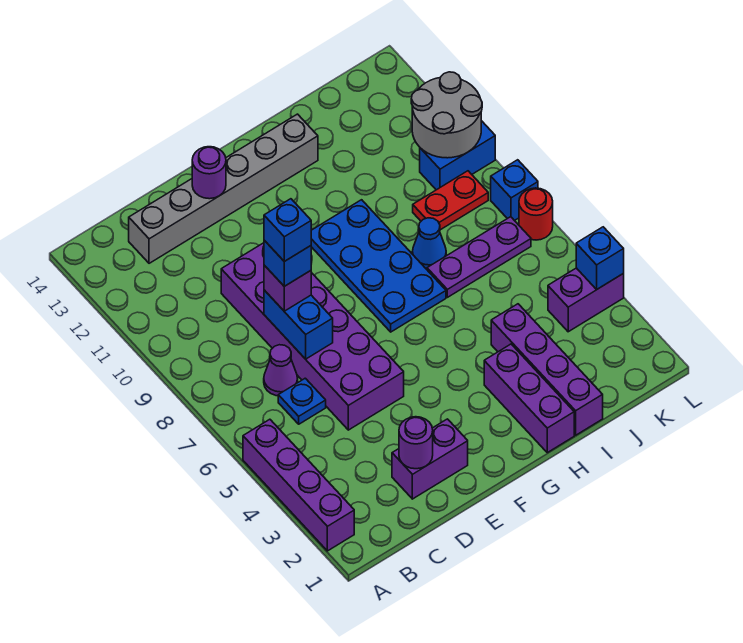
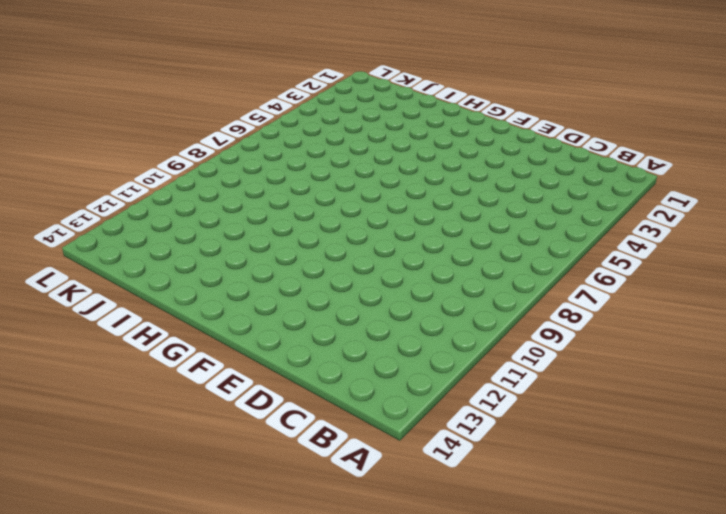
none -> purple 1x4 brick [243,419,354,551]
none -> blue 1x1 plate [278,378,326,424]
none -> purple 1x1 cone [264,345,298,396]

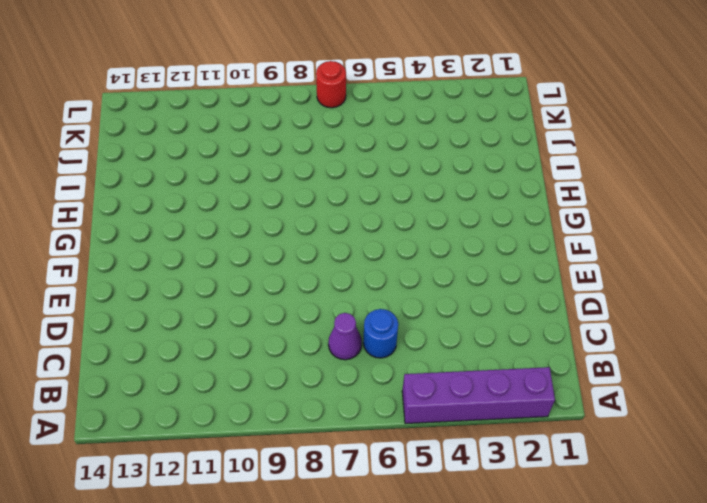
blue 1x1 round brick [363,309,398,358] -> blue 1x1 plate [278,378,326,424]
none -> grey 1x6 brick [129,114,318,263]
none -> purple 1x2 brick [392,419,468,499]
none -> purple 2x6 brick [221,243,404,430]

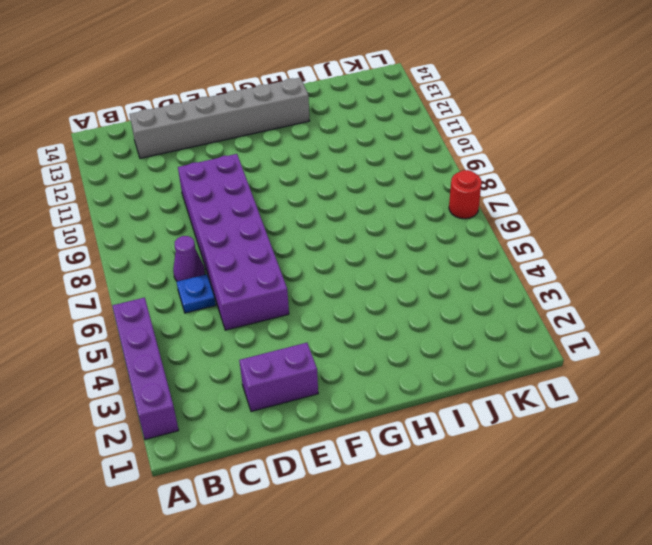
none -> blue 2x4 plate [311,200,446,332]
none -> purple 1x3 brick [484,344,574,453]
none -> purple 1x4 brick [491,304,603,435]

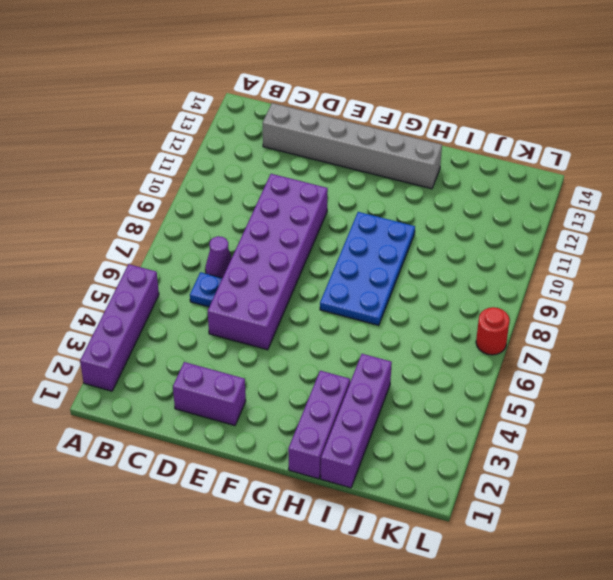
none -> purple 1x3 plate [427,217,531,297]
none -> blue 1x1 cone [412,218,446,269]
none -> red 1x2 plate [413,171,488,230]

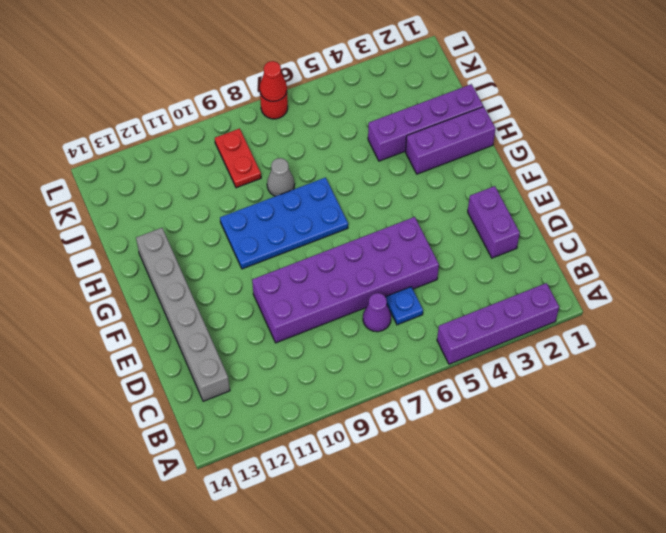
grey 1x1 cone [267,158,294,196] -> blue 1x1 cone [412,218,446,269]
red 1x1 cone [260,61,287,101] -> none
none -> purple 1x3 plate [427,217,531,297]
none -> purple 1x2 brick [548,268,624,332]
none -> blue 1x2 brick [420,121,495,190]

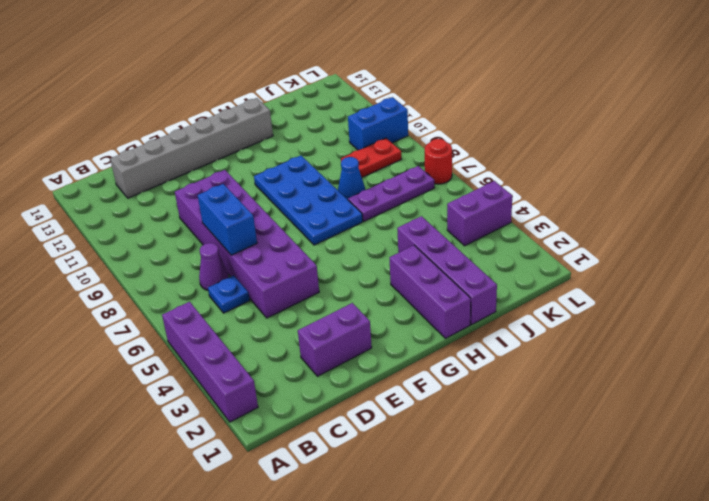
none -> blue 1x1 brick [491,160,538,221]
none -> purple 1x1 round brick [399,417,433,469]
none -> purple 1x1 round brick [192,147,226,199]

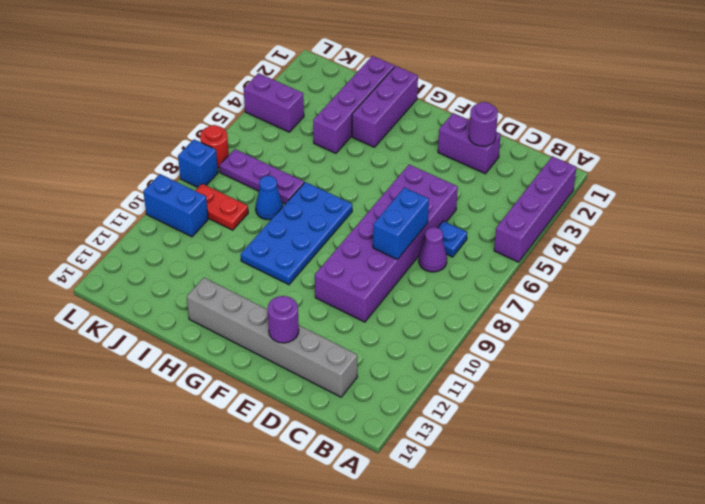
none -> grey 2x2 round brick [411,72,482,158]
none -> blue 1x1 brick [576,227,624,290]
none -> purple 1x1 brick [264,265,311,311]

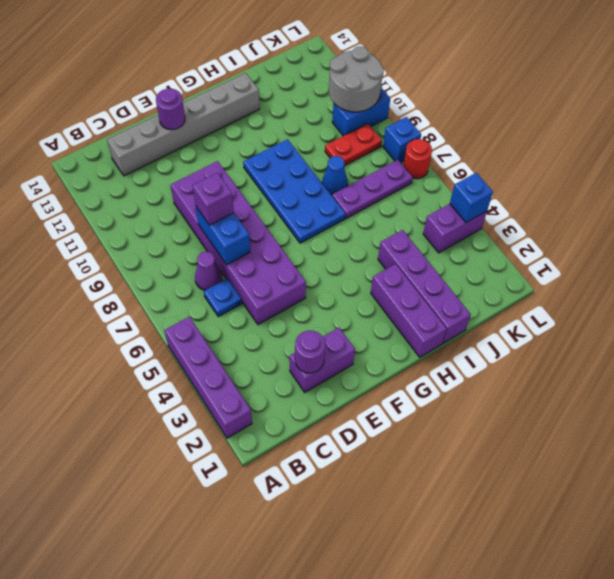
none -> blue 1x1 brick [264,240,311,286]
none -> blue 1x1 brick [264,199,311,261]

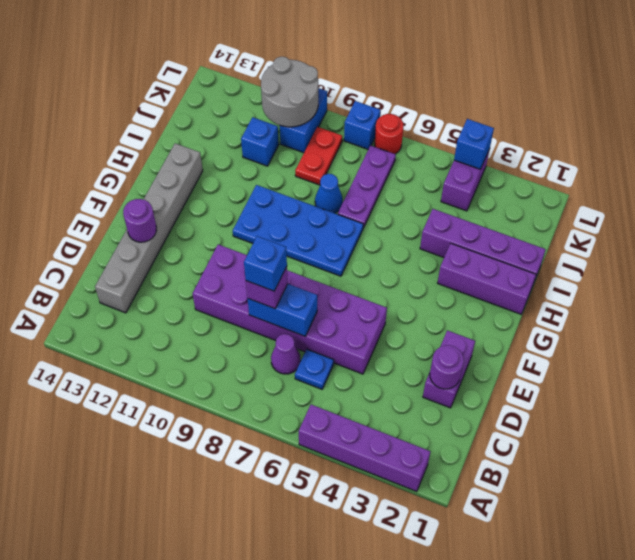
blue 1x1 brick [241,117,279,166] -> blue 1x1 brick moved to [264,199,311,261]

